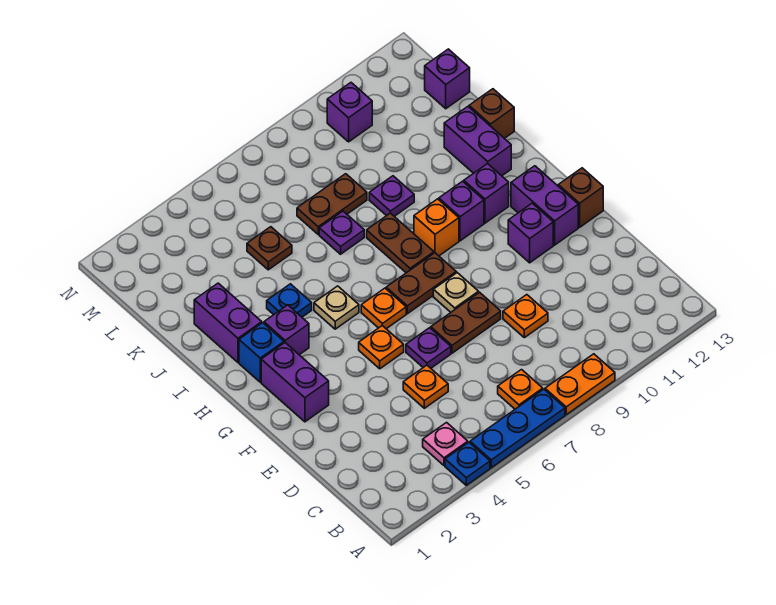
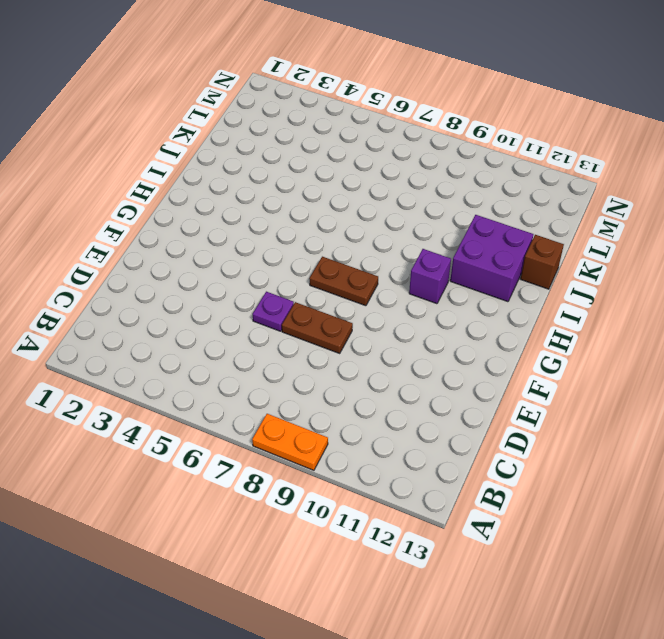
purple 2x2 brick [450,215,533,302] -> purple 1x2 brick [444,107,511,176]
none -> blue 1x1 plate [445,442,490,485]
none -> blue 1x3 plate [470,389,565,468]
none -> pink 1x1 plate [423,423,468,466]
none -> orange 1x1 plate [498,370,543,409]

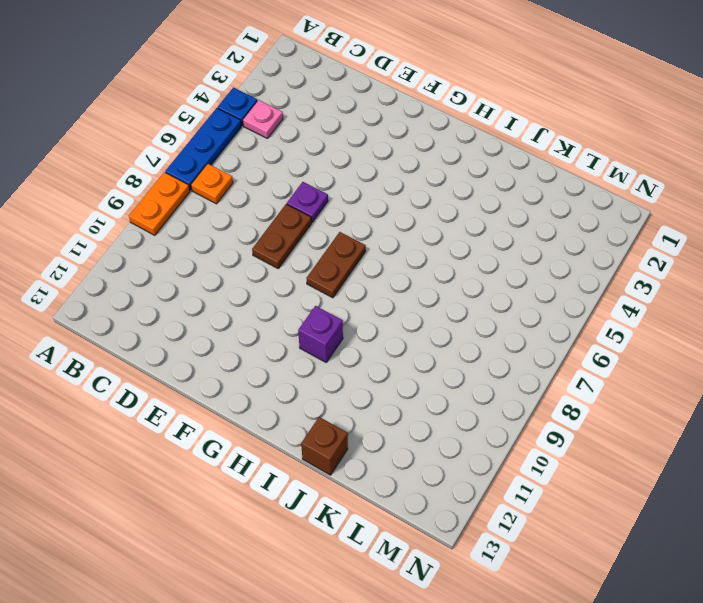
none -> orange 1x1 plate [403,365,448,408]
none -> orange 1x1 plate [503,295,548,338]
none -> purple 1x2 brick [261,343,329,422]
none -> orange 1x1 plate [359,326,404,369]

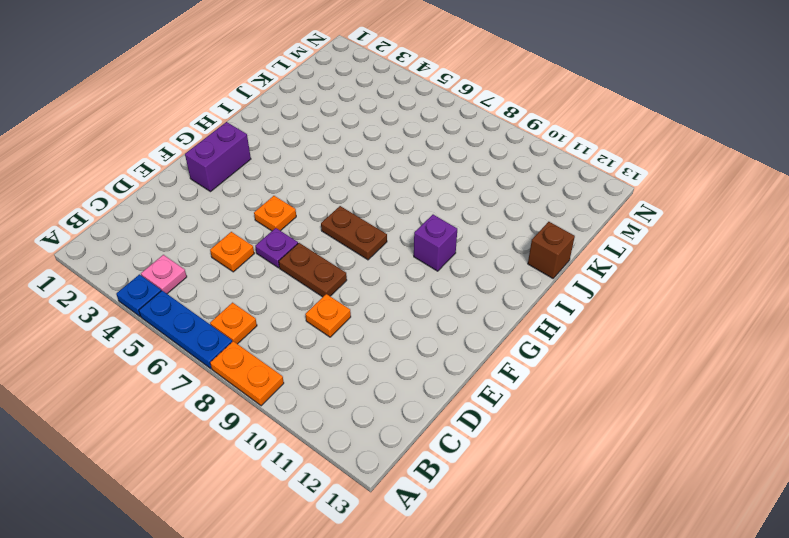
none -> tan 1x1 plate [433,273,479,312]
none -> purple 1x1 brick [508,203,553,263]
none -> purple 1x2 brick [511,166,578,245]
none -> brown 1x1 brick [558,168,603,227]

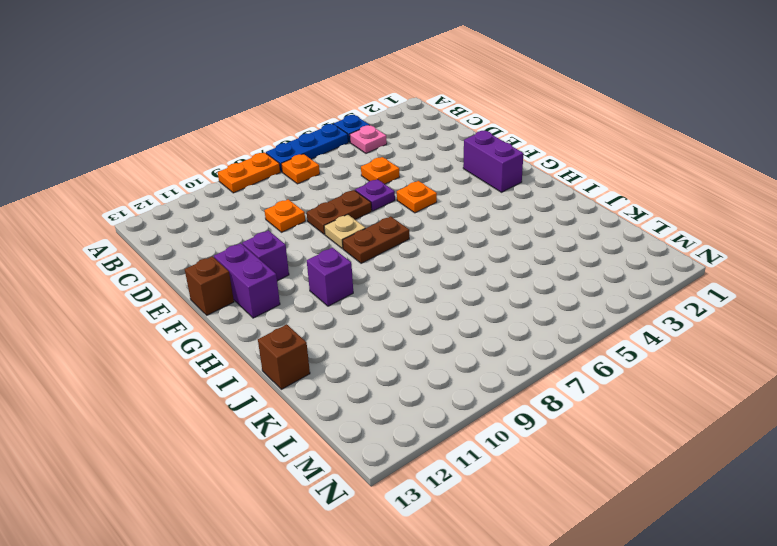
none -> orange 1x1 plate [361,288,406,329]
none -> blue 1x1 brick [239,323,284,382]
none -> purple 1x1 brick [264,305,309,355]
none -> tan 1x1 plate [314,286,359,329]

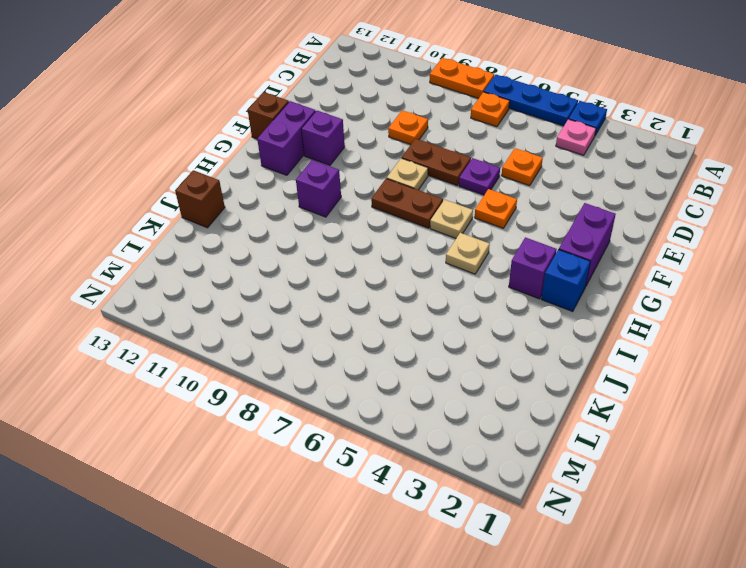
tan 1x1 plate [430,200,473,238] -> orange 1x1 plate [361,288,406,329]
none -> brown 1x2 plate [367,213,434,273]
none -> orange 1x1 brick [414,199,459,256]
none -> purple 1x1 brick [464,164,509,223]
none -> purple 1x2 brick [194,283,262,362]

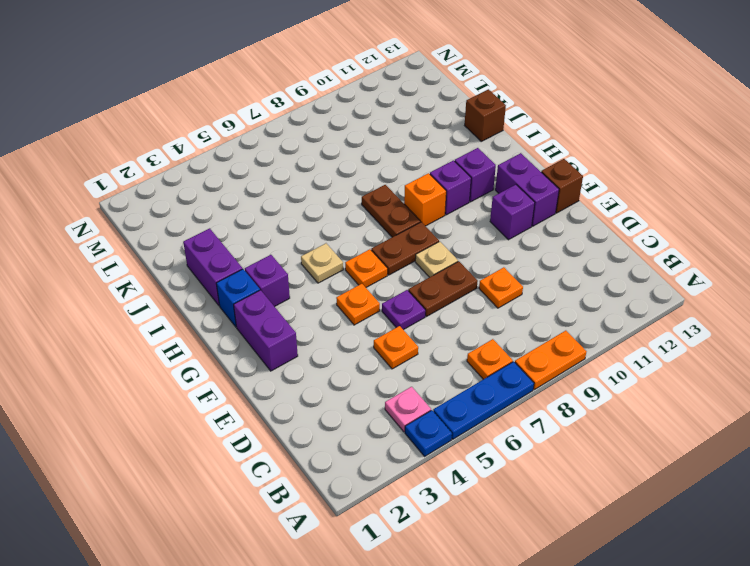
none -> blue 1x1 plate [267,284,312,317]
none -> purple 1x2 brick [444,107,511,176]
none -> purple 1x1 plate [319,211,364,254]
none -> purple 1x1 plate [369,176,414,216]

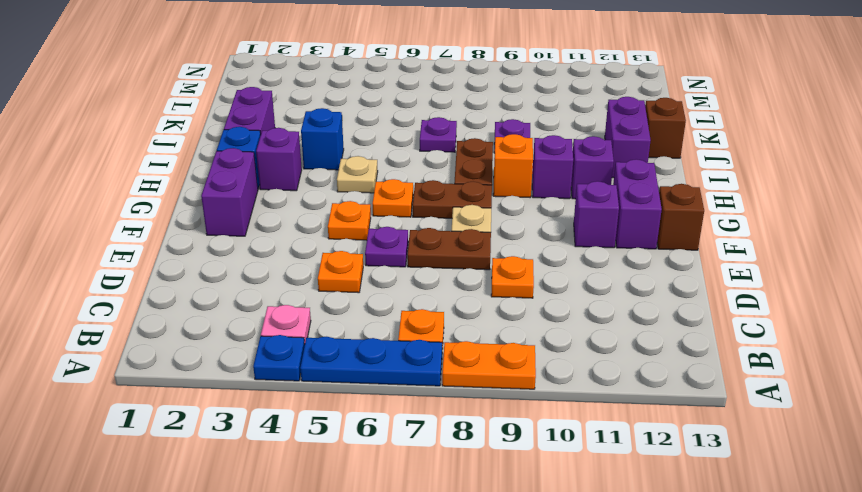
blue 1x1 brick [301,108,344,170] -> blue 1x1 plate [267,284,312,317]
none -> brown 1x1 plate [247,227,292,270]
none -> brown 1x2 plate [297,174,367,234]
none -> purple 1x1 brick [425,49,470,109]
none -> purple 1x1 brick [327,83,372,142]

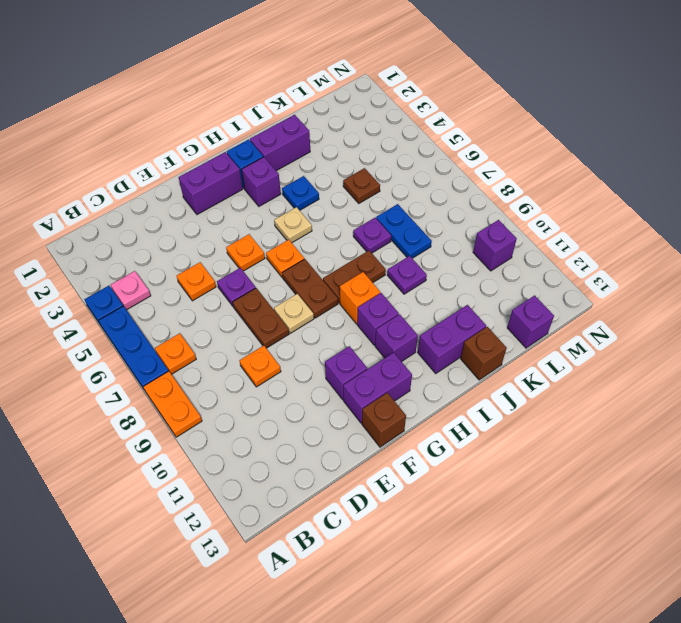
blue 1x2 plate [376,204,432,258] -> brown 1x2 plate [297,174,367,234]

